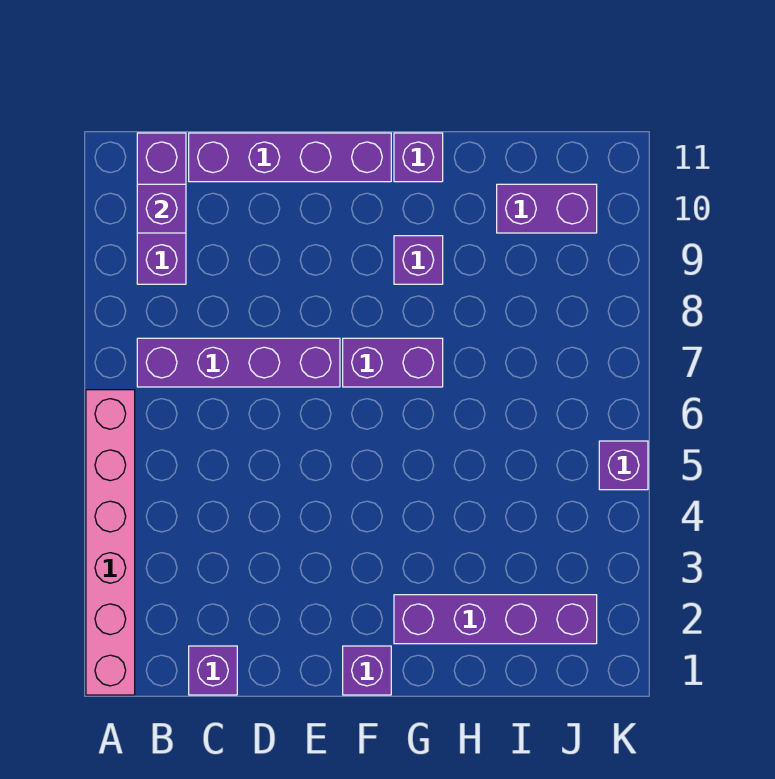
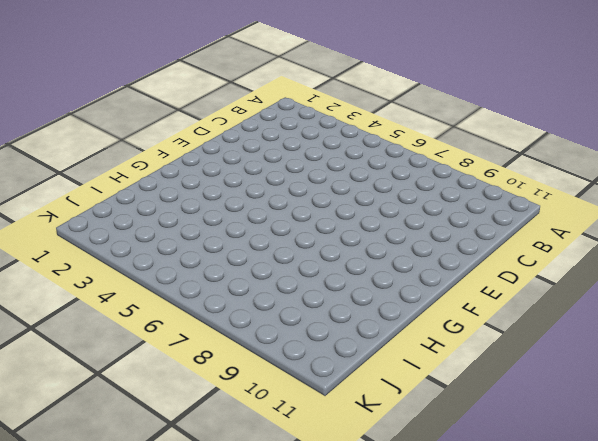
none -> pink 1x6 brick [86,390,135,695]
none -> purple 1x4 brick [137,338,340,387]
none -> purple 1x3 brick [137,133,186,284]

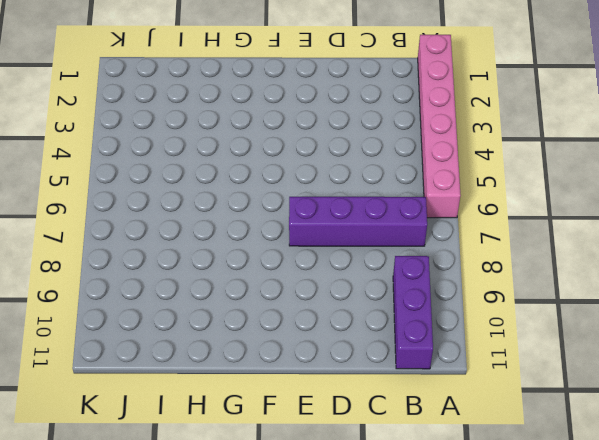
none -> purple 1x1 brick [189,646,237,695]
none -> purple 1x4 brick [189,133,391,182]
none -> purple 1x1 brick [343,646,391,695]

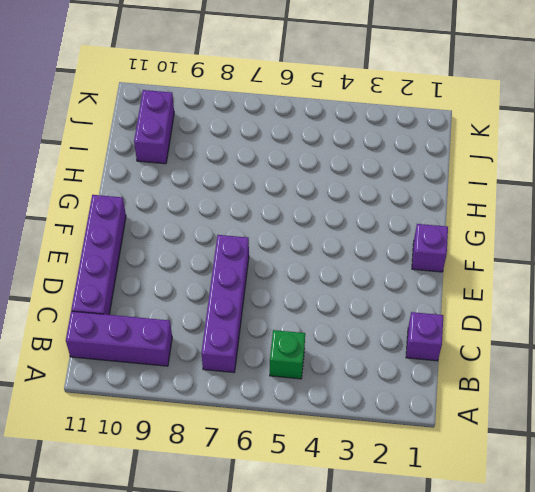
green 1x1 brick [270,330,305,379] -> none
none -> pink 1x6 brick [86,390,135,695]
none -> purple 1x2 brick [343,338,443,387]
none -> purple 1x4 brick [394,595,597,644]

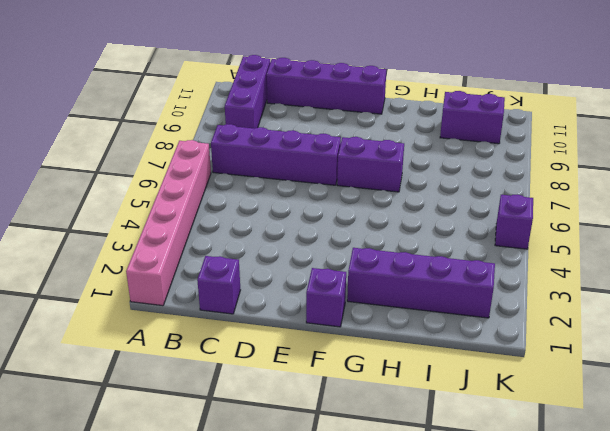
none -> purple 1x1 brick [394,236,443,284]
none -> purple 1x1 brick [394,133,443,182]
none -> purple 1x1 brick [137,184,186,233]

